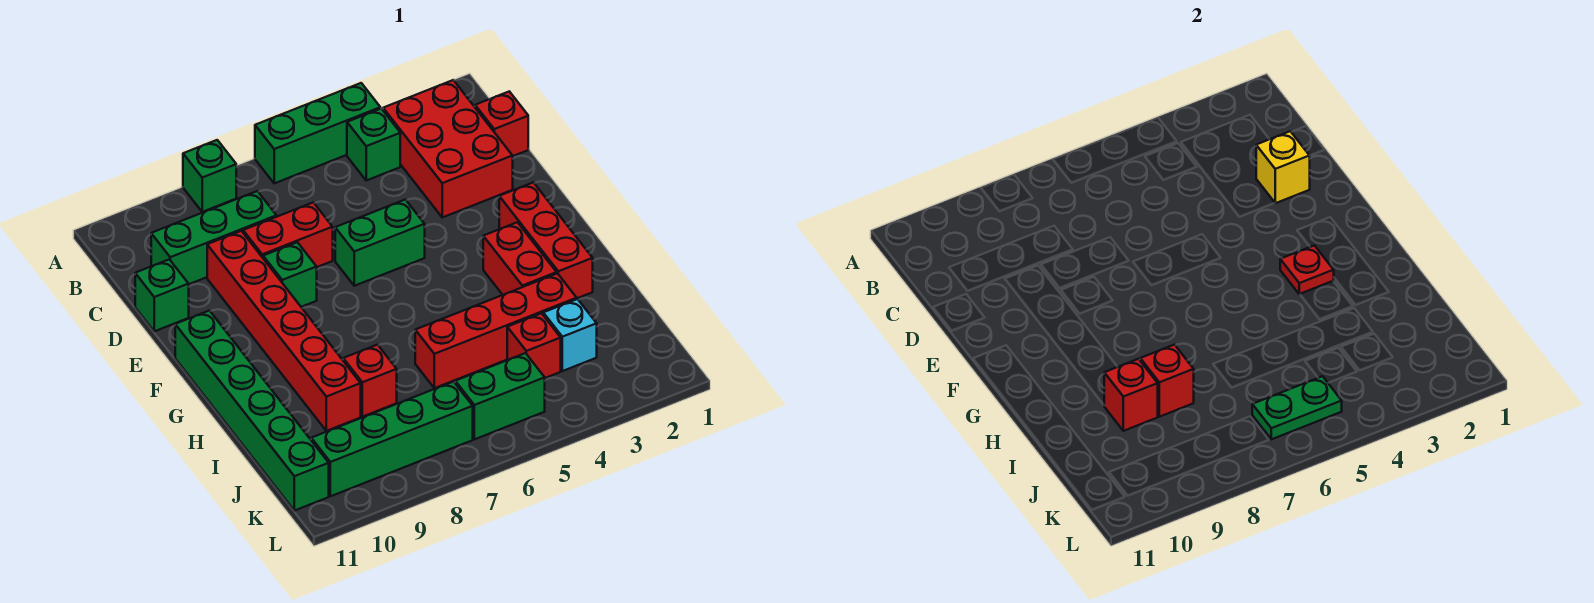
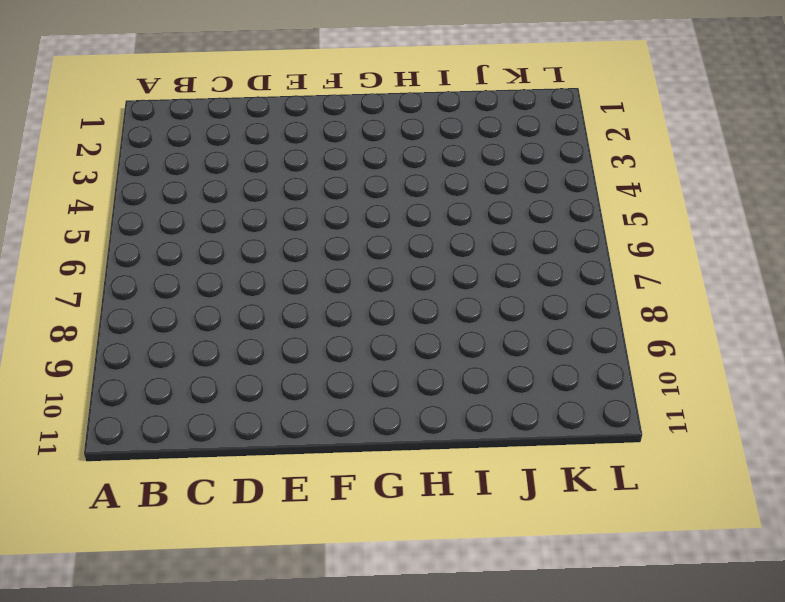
none -> green 1x3 brick [255,83,380,183]
none -> green 1x1 brick [183,140,236,212]
none -> red 2x3 brick [383,80,513,217]

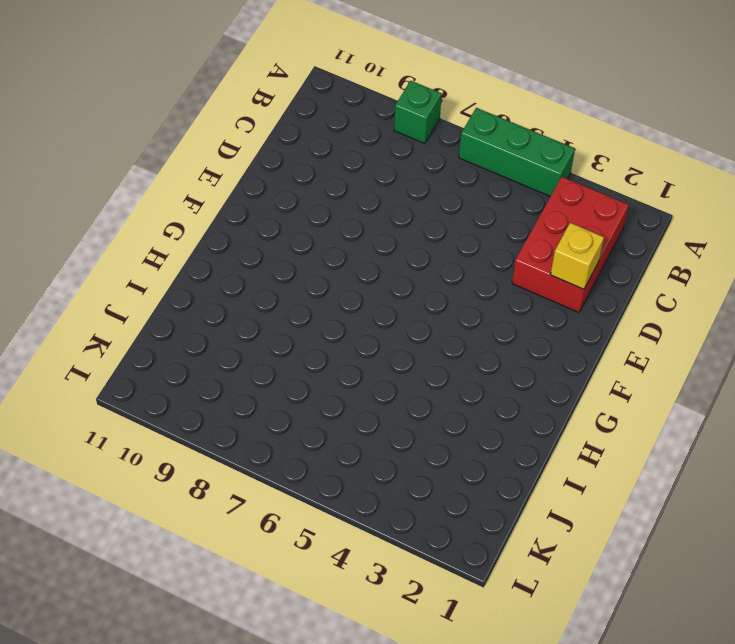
none -> green 1x1 brick [347,109,400,180]
none -> red 1x1 brick [475,91,528,156]
none -> green 1x3 brick [151,191,277,284]

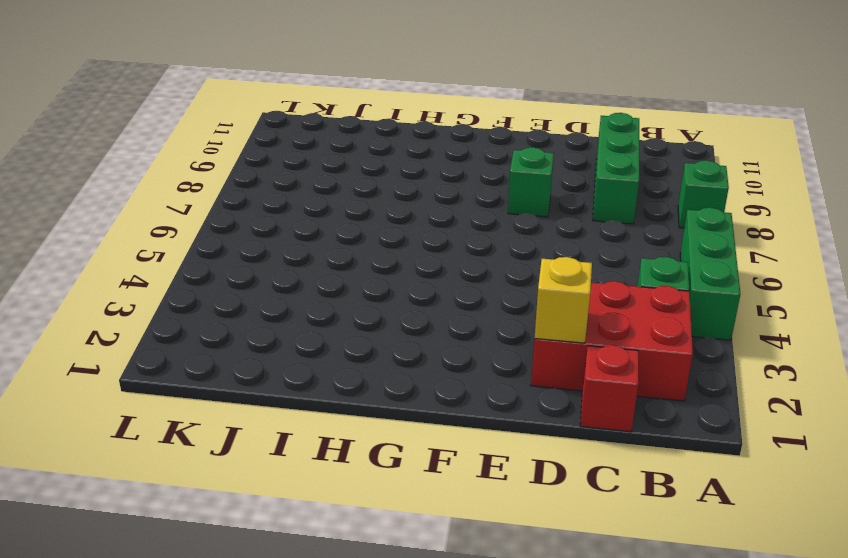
none -> red 1x2 brick [243,202,333,267]
none -> red 1x6 brick [207,231,361,431]
none -> green 1x1 brick [135,259,189,331]

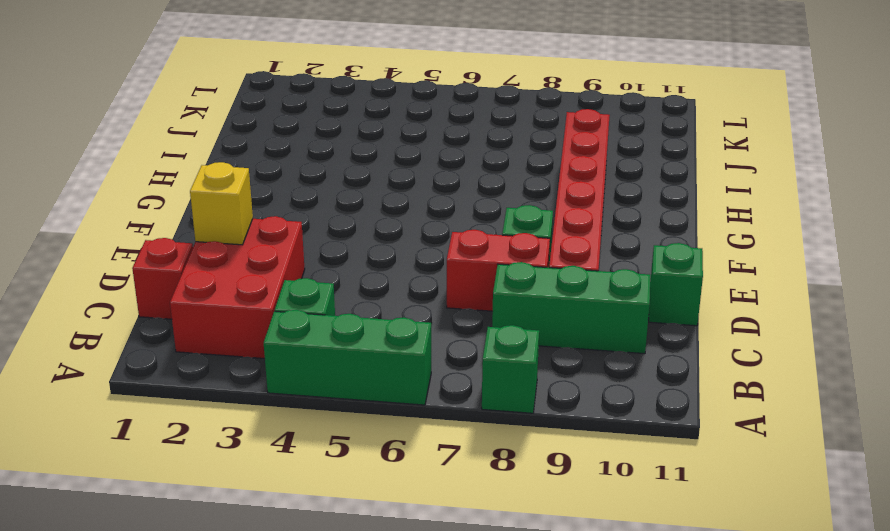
none -> green 1x2 brick [335,200,425,286]
none -> red 1x3 brick [499,182,593,298]
none -> green 1x6 brick [175,311,329,511]

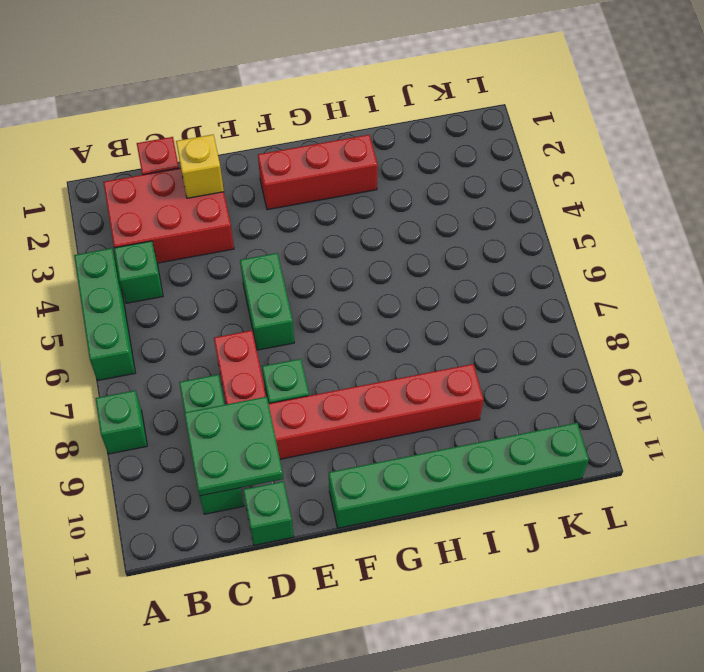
green 2x2 plate [184,397,283,496] -> none
none -> red 1x2 brick [483,222,557,295]
none -> red 1x4 brick [415,273,577,388]
none -> red 1x1 brick [343,345,397,417]

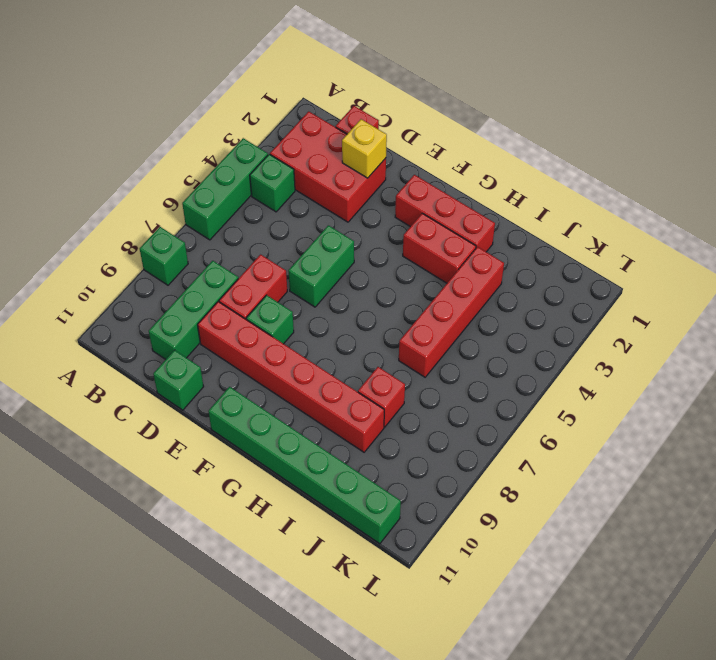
none -> cyan 1x1 brick [543,299,597,371]
none -> red 1x1 brick [507,313,561,378]
none -> green 1x2 brick [455,353,545,439]

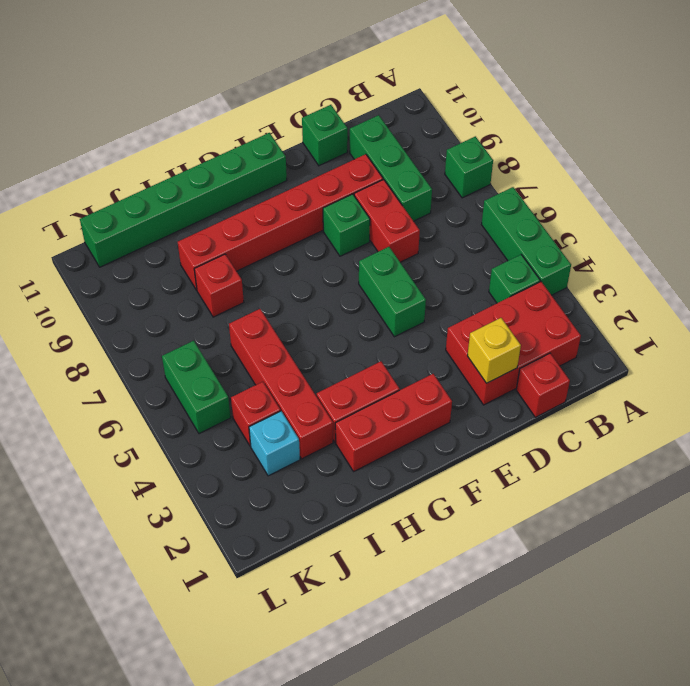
none -> green 1x4 brick [311,382,473,496]
none -> red 1x1 plate [1280,245,1334,294]
none -> red 1x1 brick [1140,345,1194,417]

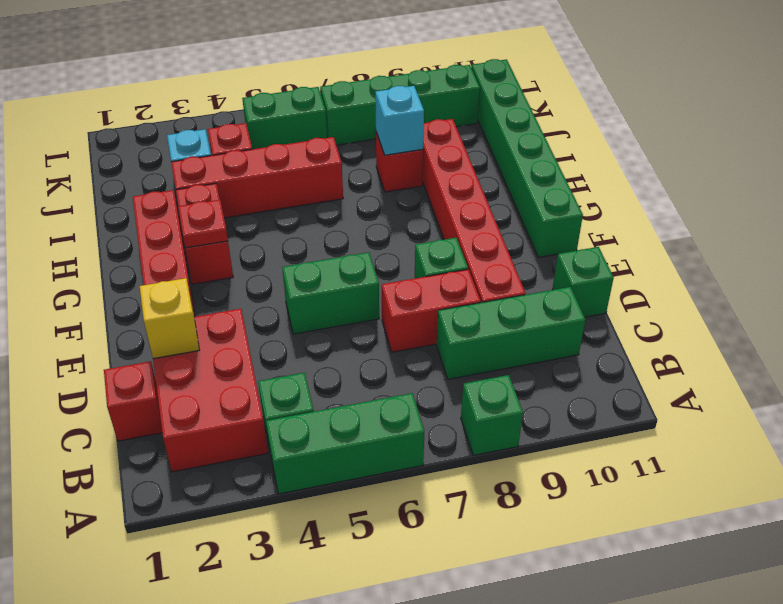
cyan 1x1 brick [375,86,424,155] -> red 1x1 brick [1140,345,1194,417]
none -> red 1x1 brick [1104,359,1158,431]
none -> green 1x2 plate [1252,376,1342,439]

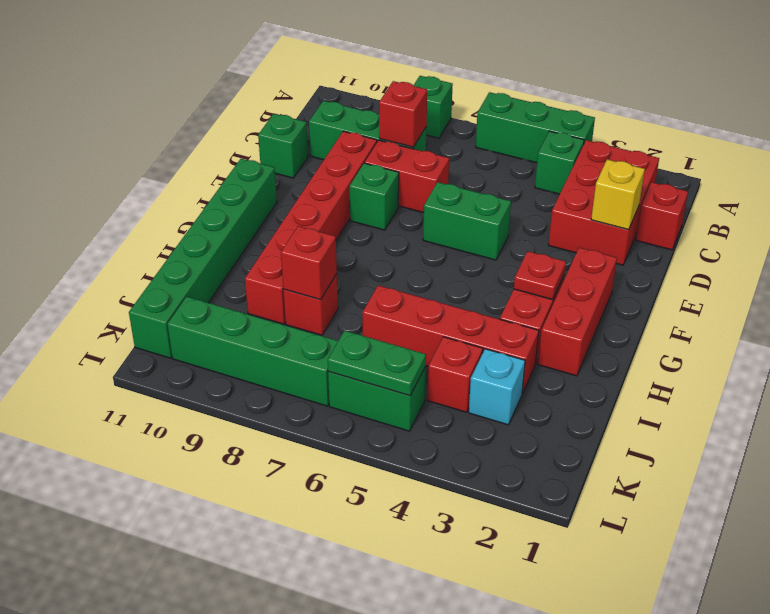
red 1x1 brick [379,81,427,147] -> red 1x1 brick moved to [1104,359,1158,431]

